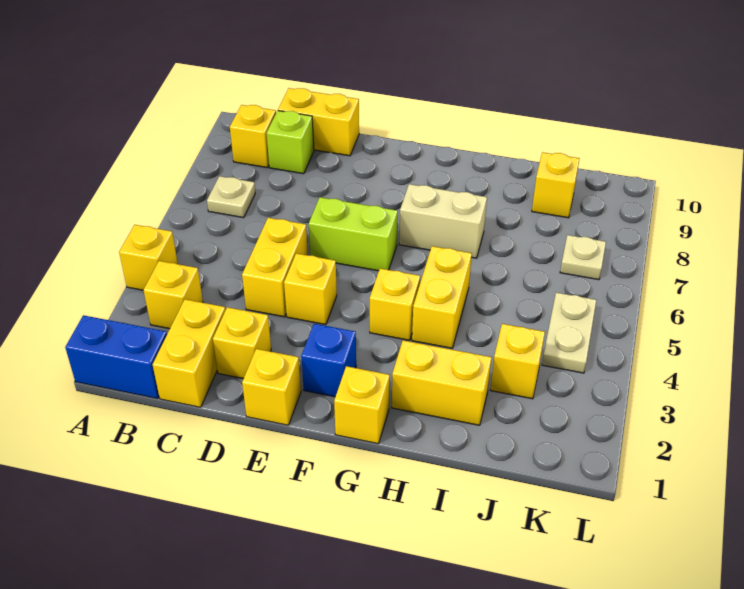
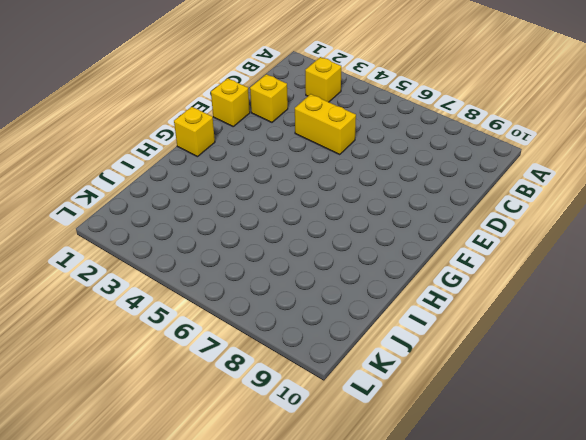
none -> blue 1x2 brick [65,315,167,399]
none -> yellow 1x1 brick [119,225,178,290]
none -> tan 1x1 plate [207,176,255,218]

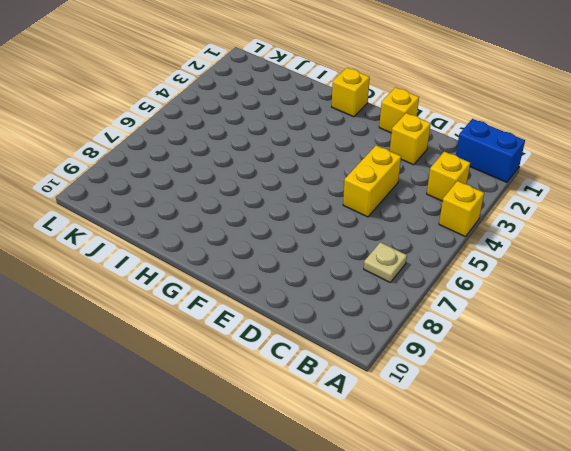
none -> yellow 1x1 brick [230,105,276,168]
none -> yellow 1x2 brick [153,299,225,407]
none -> lime 1x1 brick [267,111,314,174]

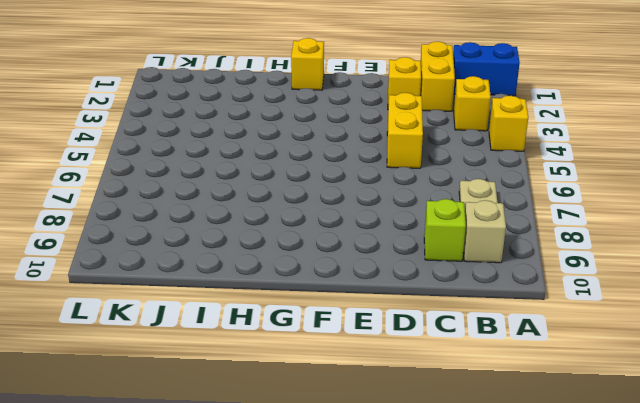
tan 1x1 brick [463,200,506,263] -> yellow 1x1 brick [230,105,276,168]
none -> yellow 1x2 brick [278,88,359,156]
none -> yellow 1x1 brick [242,349,301,425]
none -> yellow 1x1 brick [284,253,337,325]

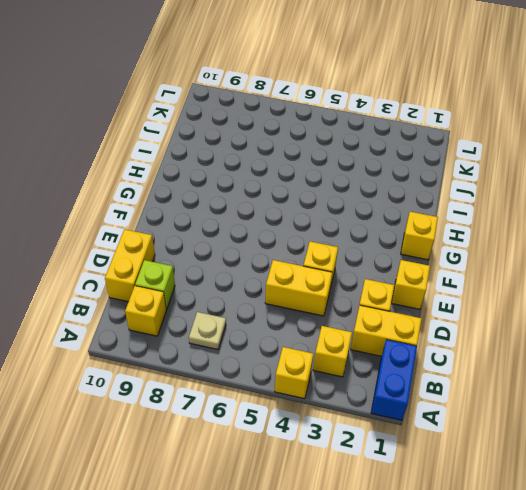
none -> lime 1x2 brick [309,197,398,271]
none -> blue 1x1 brick [301,324,356,397]
none -> yellow 1x1 brick [370,268,420,340]

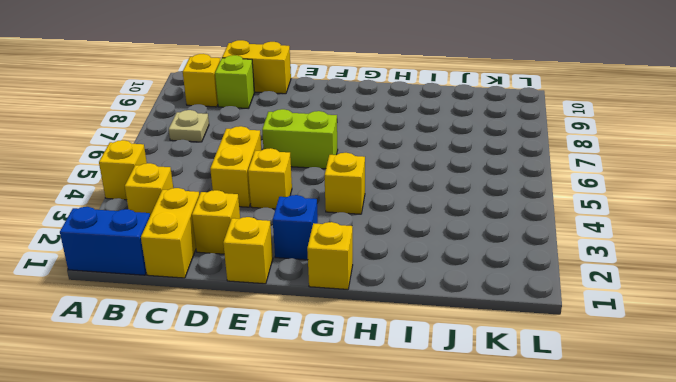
none -> tan 1x2 brick [399,184,487,258]
none -> yellow 1x2 brick [392,340,492,425]
none -> yellow 1x2 brick [412,246,472,348]

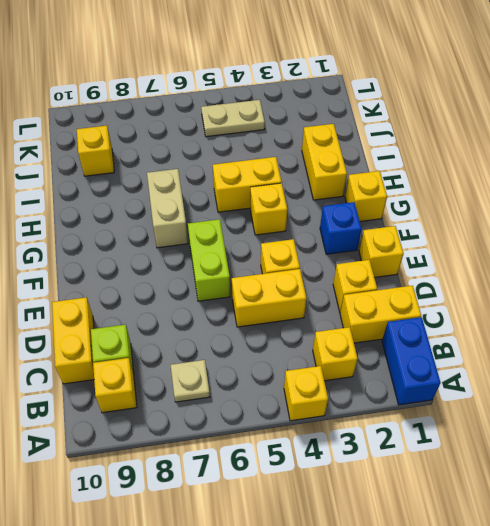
none -> yellow 1x1 brick [490,324,545,399]
none -> tan 1x1 plate [560,235,606,280]

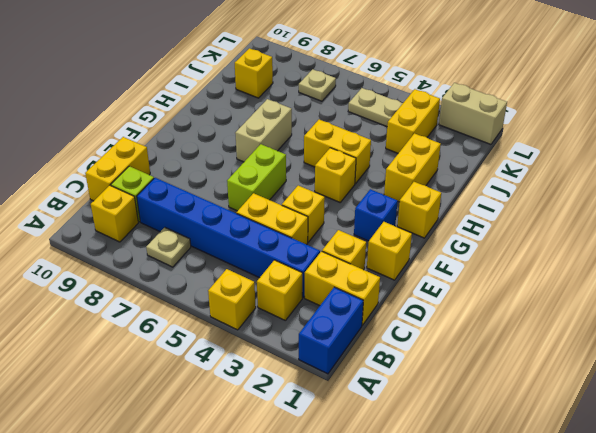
blue 1x6 brick [137,178,320,298] -> none
yellow 1x2 brick [386,89,440,153] -> yellow 1x1 brick [490,324,545,399]
tan 1x2 brick [439,83,507,144] -> none

